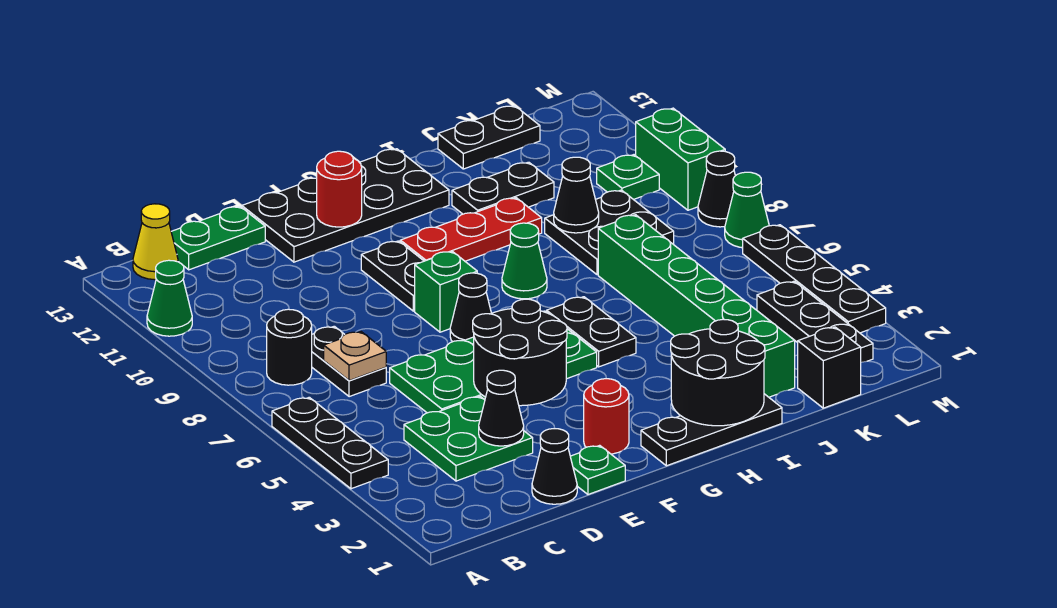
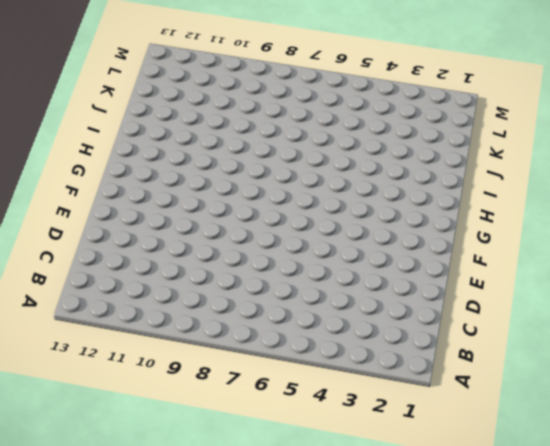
none -> black 1x3 plate [272,397,388,489]
none -> green 1x1 cone [147,260,192,336]
none -> black 1x1 round brick [267,309,312,385]
none -> yellow 1x1 cone [133,204,178,280]

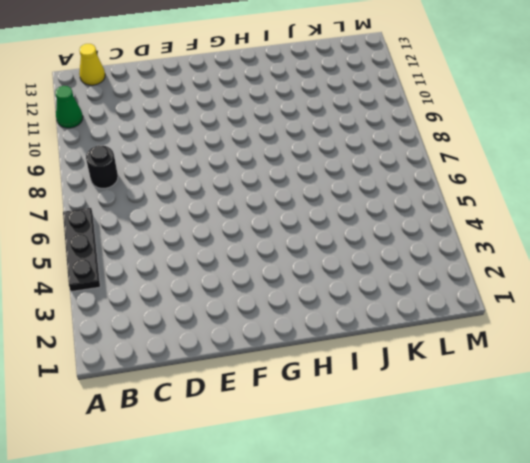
none -> green 2x2 plate [404,396,533,481]
none -> black 1x2 plate [312,326,386,397]
none -> green 1x2 plate [171,206,265,270]
none -> black 1x1 cone [532,428,577,504]

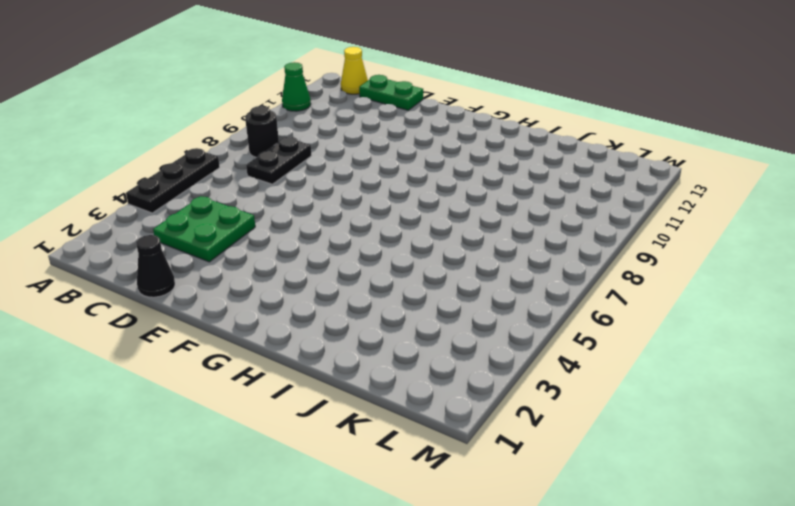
none -> green 2x4 plate [390,311,597,413]
none -> green 1x1 plate [570,445,625,494]
none -> black 2x4 plate [242,149,449,262]
none -> red 1x1 round brick [584,379,629,454]

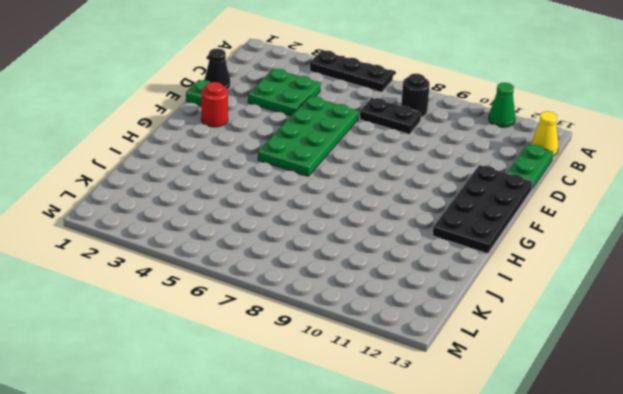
none -> black 1x1 cone [450,273,491,342]
none -> green 1x1 brick [415,251,477,332]
none -> black 1x2 plate [361,241,424,311]
none -> black 1x3 plate [641,394,782,466]

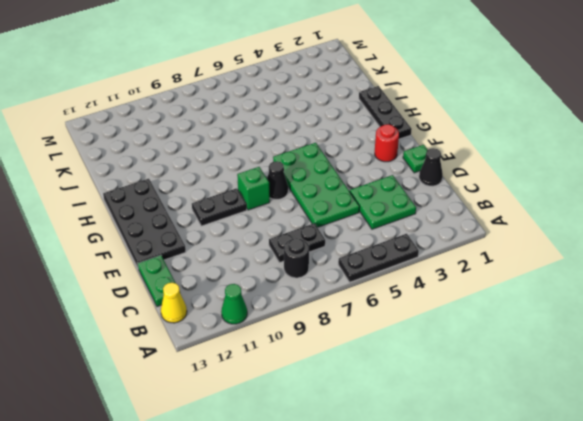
none -> red 1x3 plate [400,198,542,261]
none -> black 1x2 plate [547,297,636,367]
none -> green 1x1 cone [502,223,547,299]
none -> black 1x2 plate [452,162,554,214]

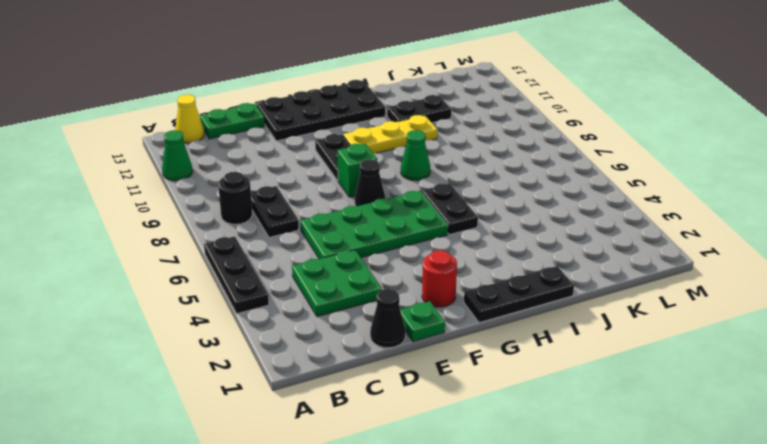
yellow 1x3 plate [343,115,437,153] -> red 1x3 plate [400,198,542,261]
none -> green 1x6 brick [598,215,795,397]
none -> black 2x2 plate [545,190,674,275]
none -> black 1x2 plate [438,106,540,169]
none -> black 1x1 brick [798,327,861,408]

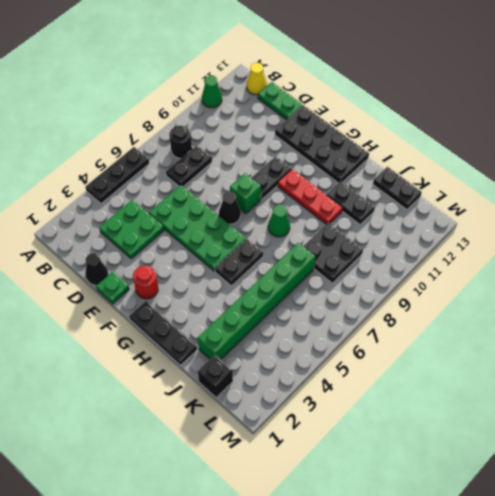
none -> black 1x3 plate [757,281,873,362]
none -> green 1x1 plate [597,155,659,200]
none -> black 1x4 plate [743,225,886,333]
none -> green 1x1 cone [725,172,769,248]

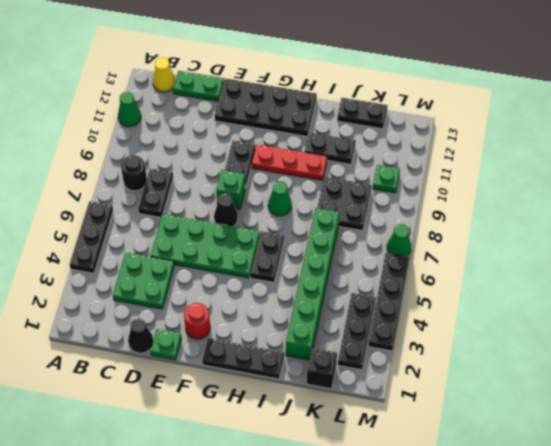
none -> black 1x1 cone [698,151,735,227]
none -> green 1x2 brick [636,108,725,210]
none -> tan 1x1 plate [324,332,386,381]
none -> black 1x1 cone [479,370,524,446]

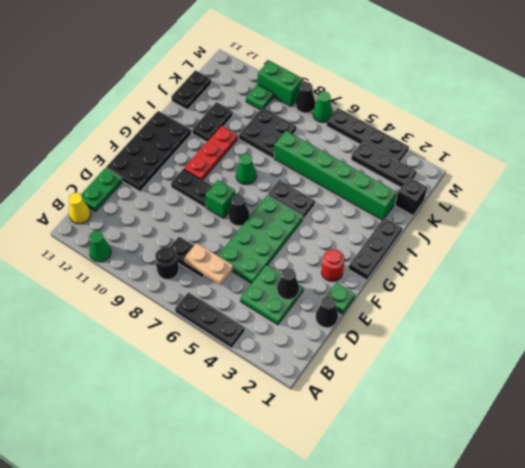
tan 1x2 plate [184,243,233,285] -> tan 1x1 plate [324,332,386,381]
none -> black 2x2 round brick [473,299,567,406]
none -> red 1x1 round brick [316,151,362,227]
none -> black 2x2 round brick [671,319,765,426]
none -> black 1x1 cone [554,157,599,233]

